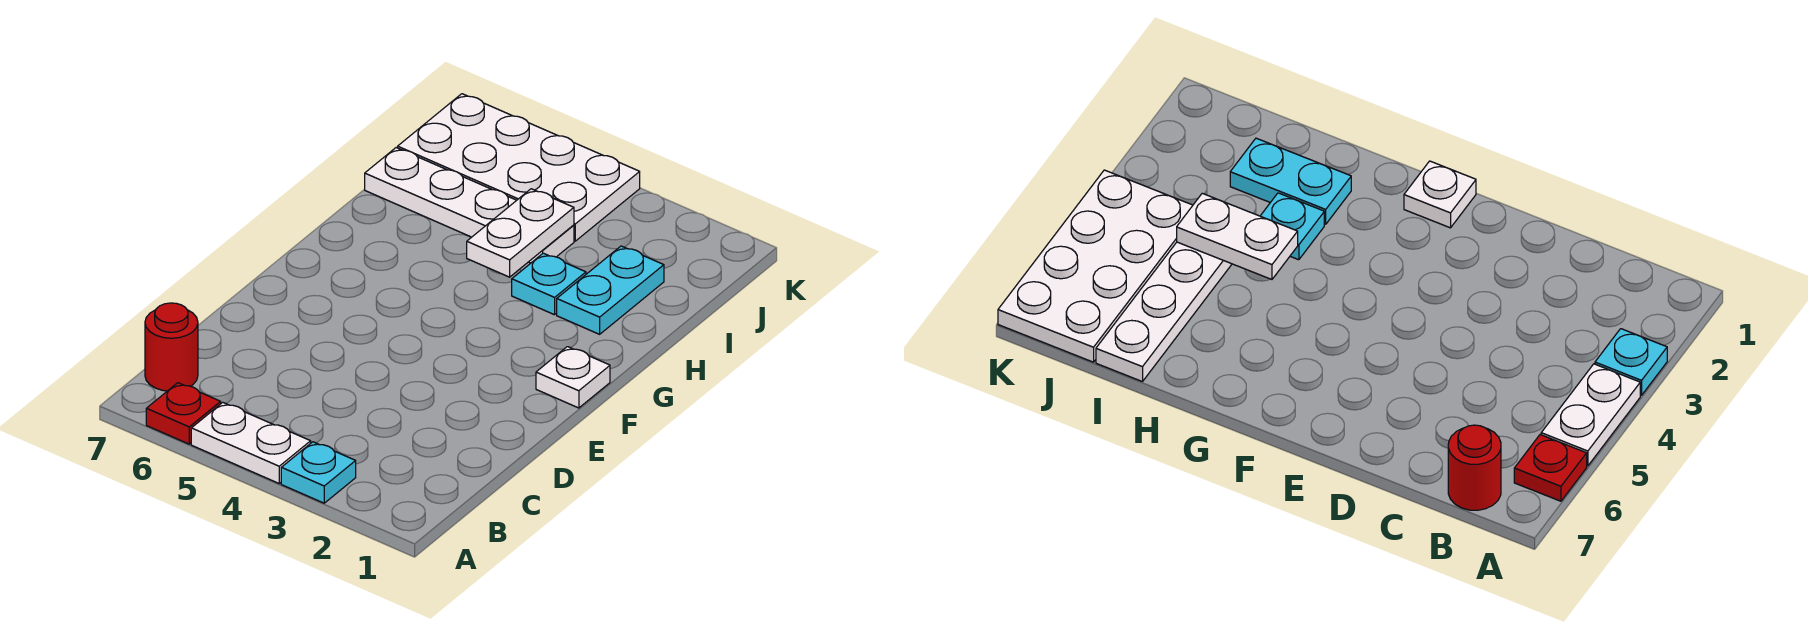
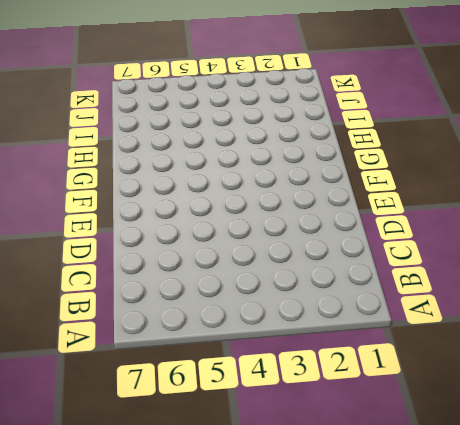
none -> cyan 1x1 plate [281,442,356,503]
none -> white 1x2 plate [191,403,311,483]

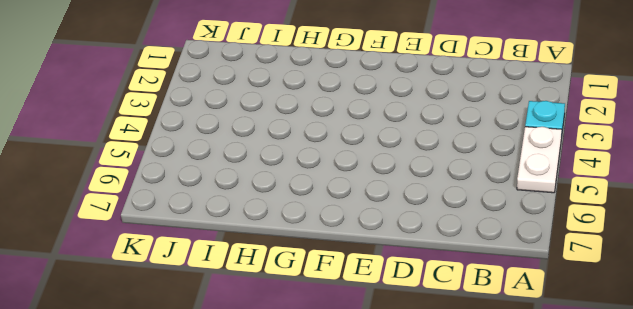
none -> red 1x1 plate [146,383,221,444]
none -> red 1x1 round brick [145,303,198,391]

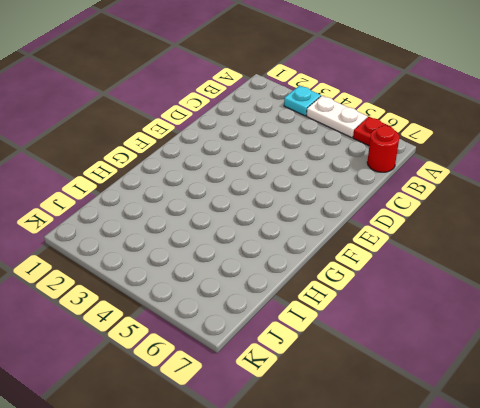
none -> white 1x1 plate [536,347,610,408]
none -> cyan 1x2 plate [557,246,664,334]

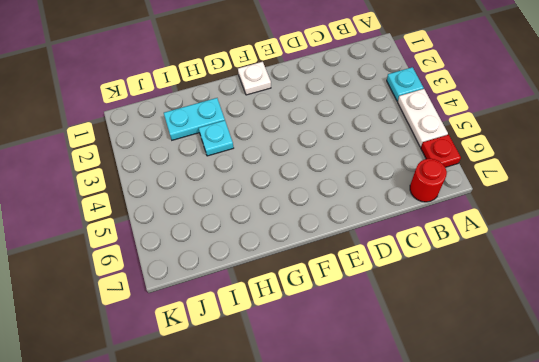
none -> white 1x4 plate [365,148,574,263]
none -> white 2x4 plate [398,94,640,241]

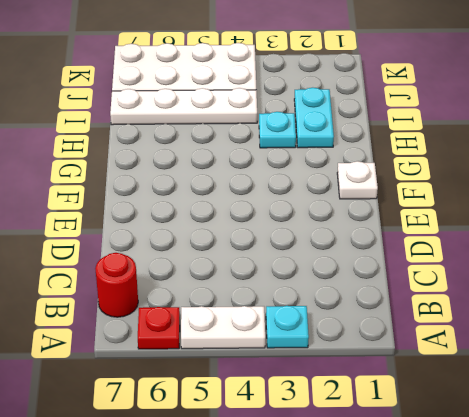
none -> white 1x2 plate [467,189,574,277]

